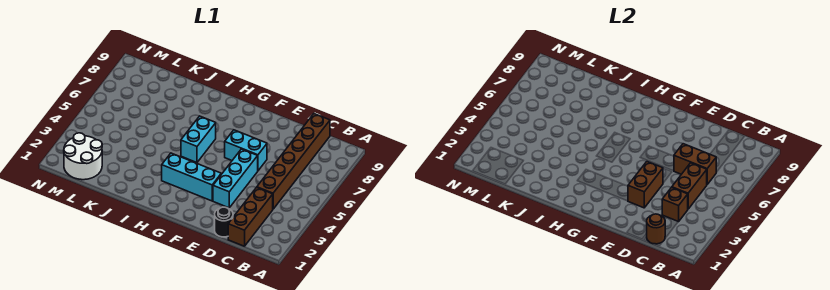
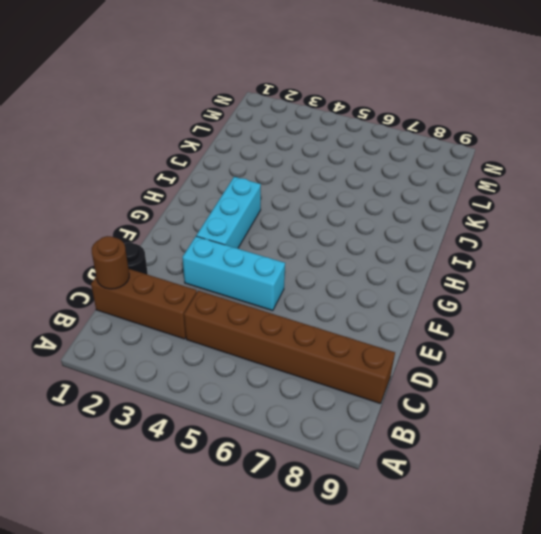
none -> cyan 1x2 brick [225,130,267,171]
none -> cyan 1x2 brick [181,116,216,163]
none -> white 2x2 round brick [64,133,102,180]

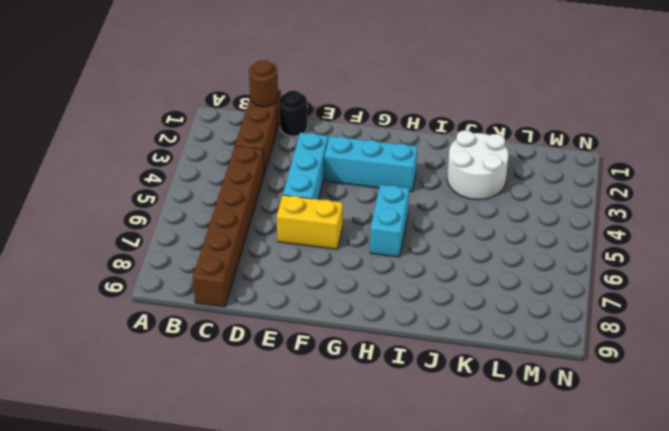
yellow 1x2 brick [277,195,343,249] -> cyan 1x2 brick [225,130,267,171]
white 2x2 round brick [447,130,509,200] -> white 2x2 round brick moved to [64,133,102,180]
none -> brown 1x1 brick [662,188,688,222]
none -> brown 1x2 brick [672,163,707,209]
none -> brown 1x2 brick [674,144,716,184]

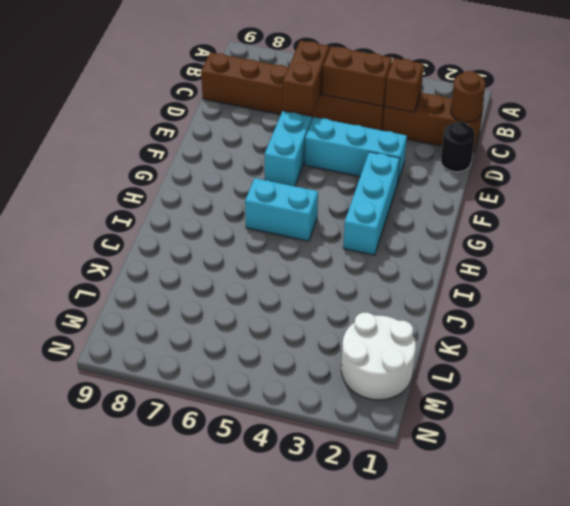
none -> brown 1x2 brick [628,162,663,208]

